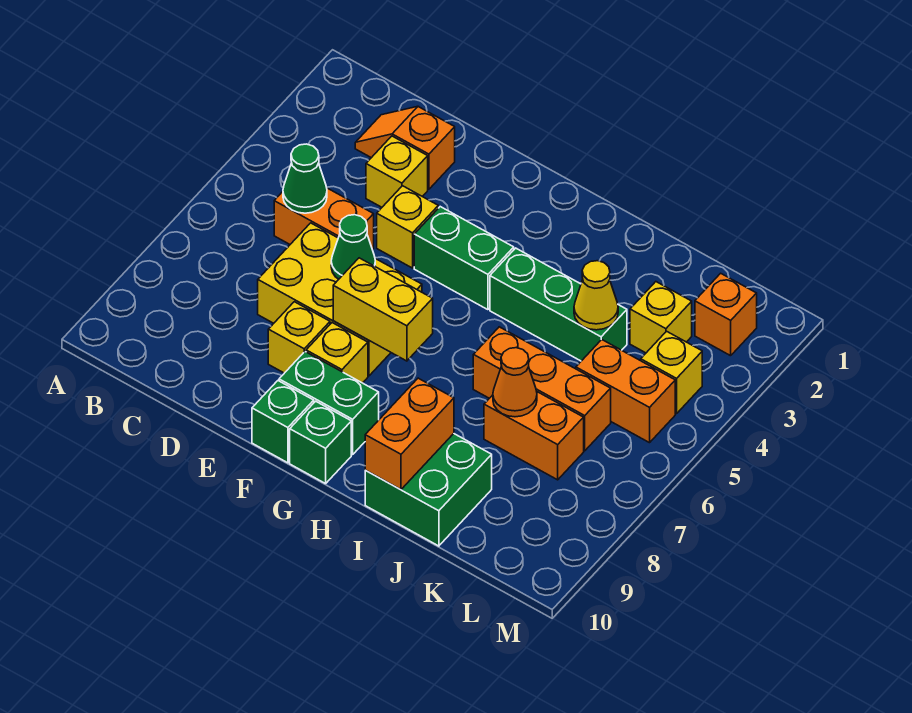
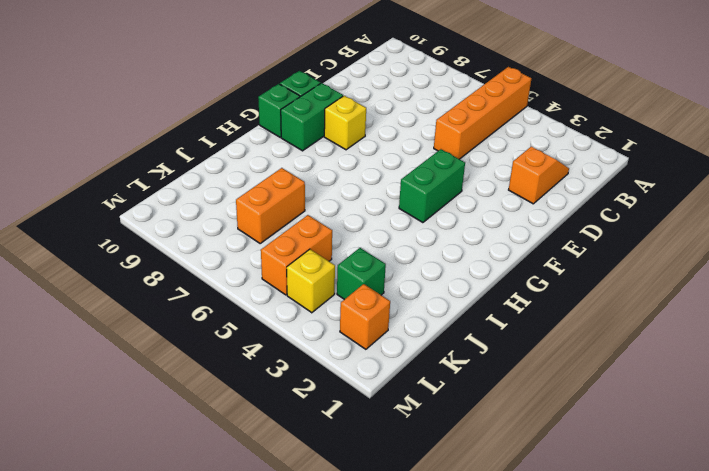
orange 1x4 brick [434,67,531,159] -> orange 1x2 brick [274,188,374,250]
green 1x1 brick [337,248,386,300] -> yellow 1x1 brick [630,282,692,353]
none -> yellow 1x1 brick [366,136,428,207]
none -> yellow 2x3 brick [258,223,422,376]
none -> yellow 1x1 brick [377,186,438,268]

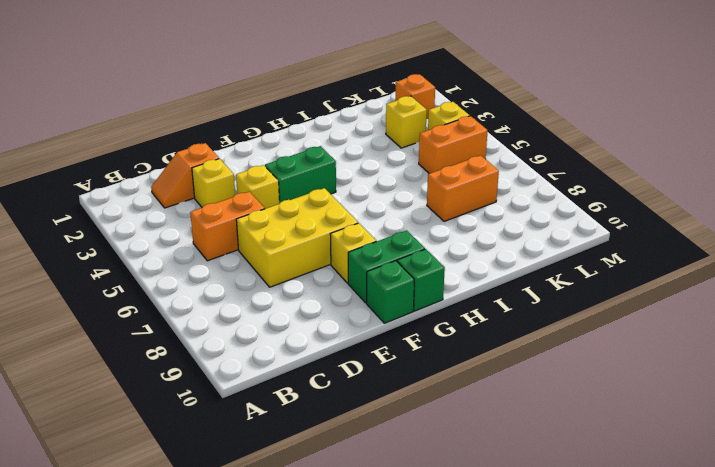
none -> yellow 1x1 brick [268,302,330,373]
none -> green 1x3 brick [490,248,627,361]
none -> orange 1x3 brick [473,327,611,451]

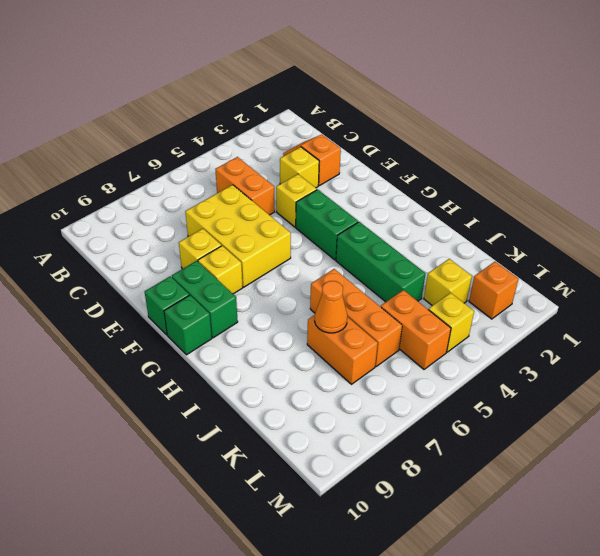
none -> green 2x2 brick [365,434,492,546]
none -> green 1x1 cone [283,144,327,213]
none -> green 1x1 cone [331,215,375,279]

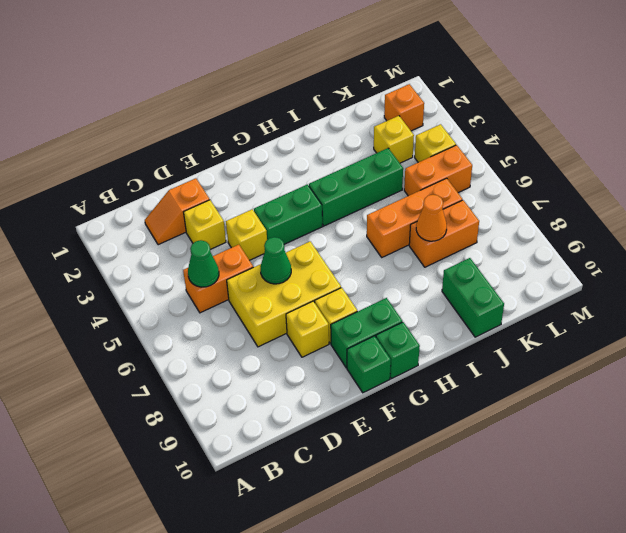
green 1x2 brick [442,258,504,337] -> green 2x2 brick [365,434,492,546]
none -> yellow 1x2 brick [333,258,433,361]
none -> orange 1x2 brick [365,378,454,490]
none -> yellow 1x1 cone [574,261,618,330]

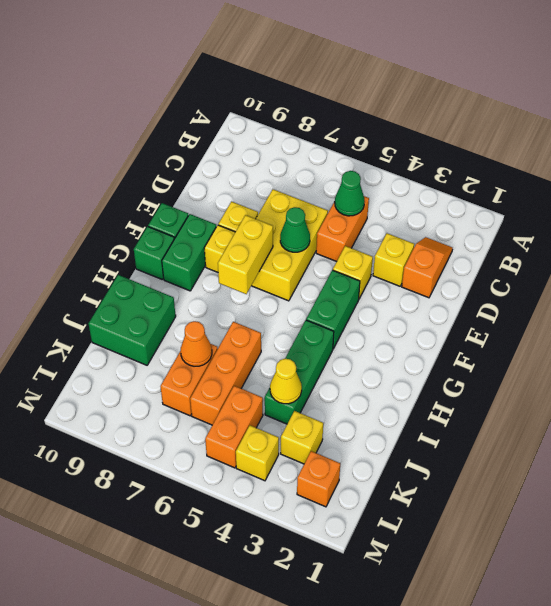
none -> orange 1x2 brick [365,378,454,490]

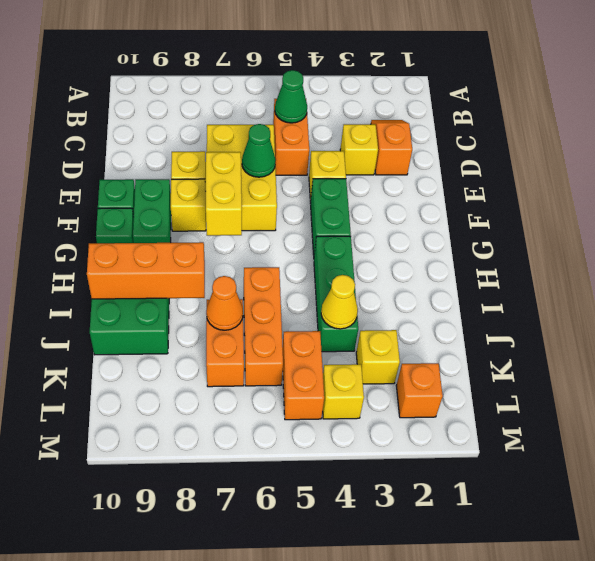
orange 1x3 brick [87,242,205,299] -> orange 1x2 brick [365,378,454,490]

